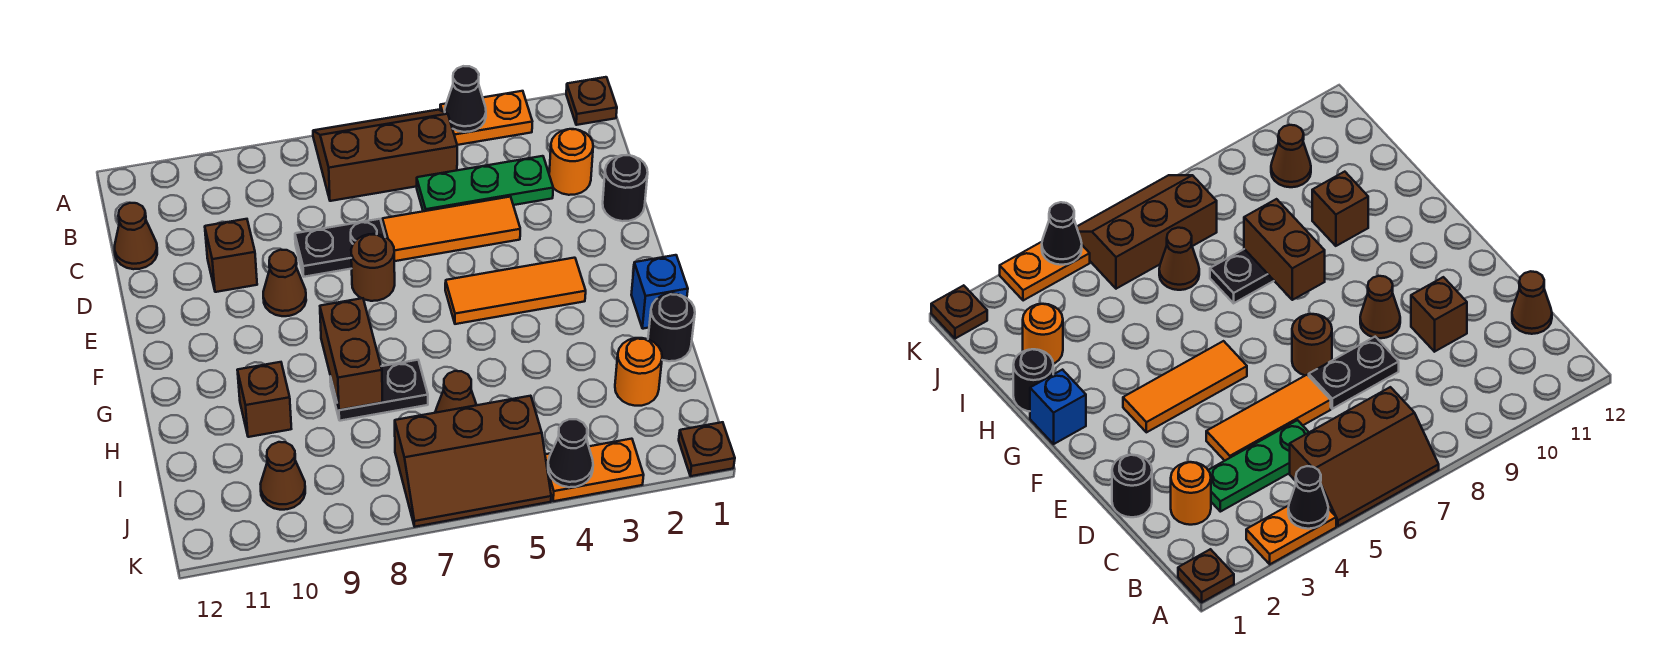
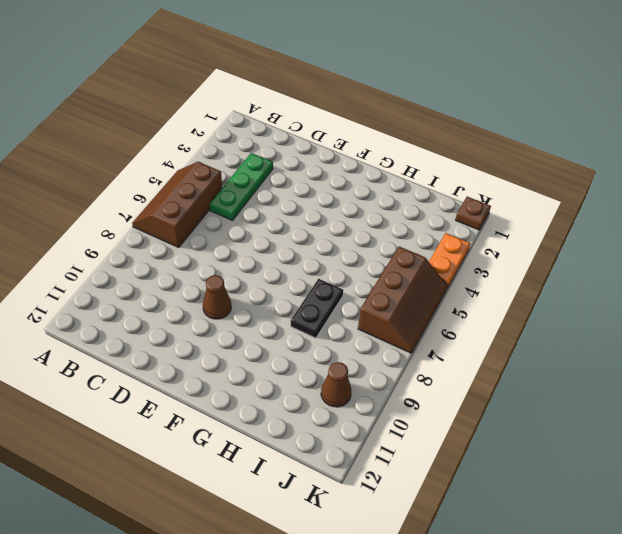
none -> brown 1x1 plate [566,77,617,125]
none -> orange 1x2 plate [440,91,532,145]
none -> orange 1x1 round brick [549,129,593,195]

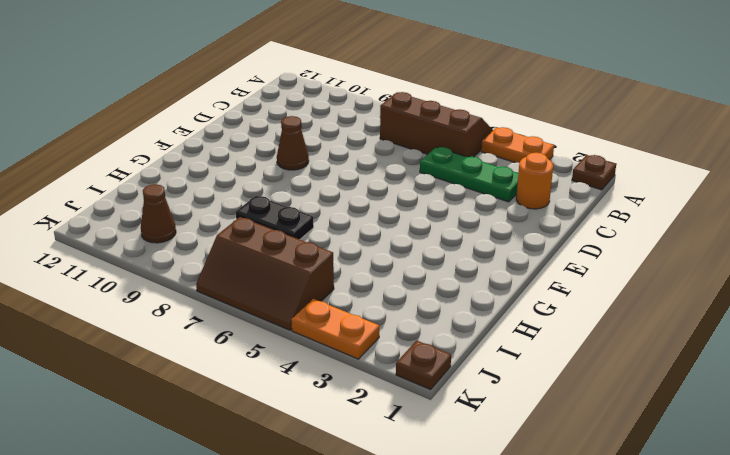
none -> brown 1x1 cone [115,203,157,269]
none -> black 1x1 round brick [603,155,648,221]
none -> orange 1x3 tile [383,197,520,261]

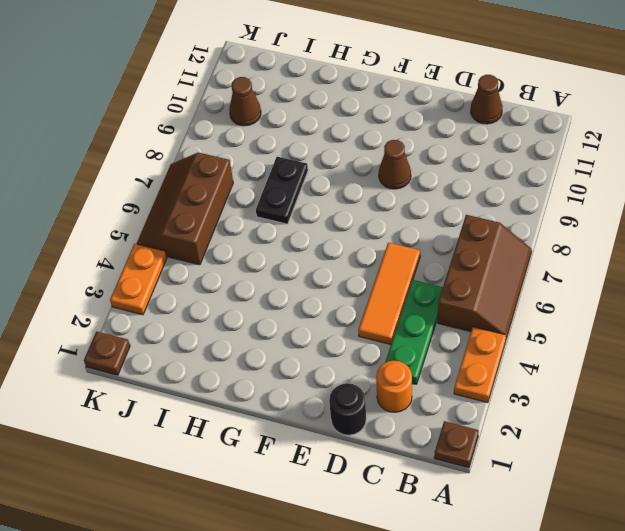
none -> black 1x2 plate [295,219,385,277]
none -> brown 1x1 brick [205,219,257,292]
none -> brown 1x1 round brick [351,234,395,301]

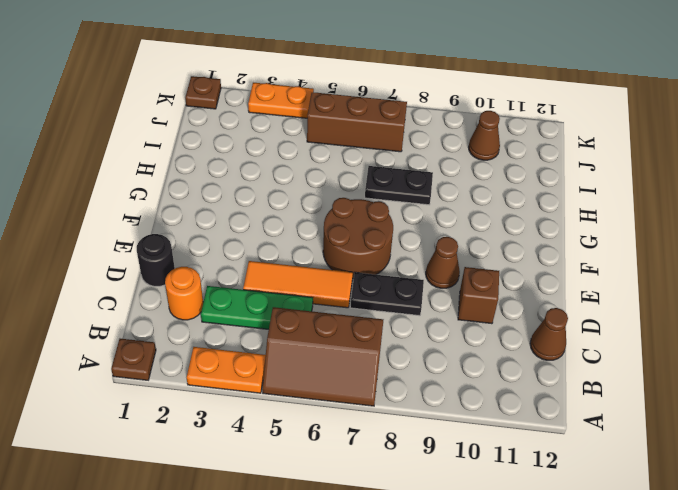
brown 2x2 round brick [323,198,393,279] -> brown 1x1 round brick [351,234,395,301]
none -> orange 1x3 tile [445,258,586,324]
none -> blue 1x1 brick [631,255,688,329]
none -> black 1x1 round brick [648,294,695,361]

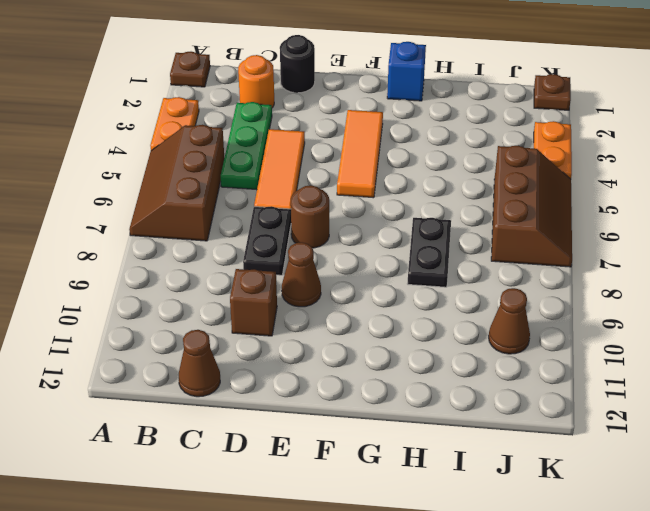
none -> black 1x1 round brick [648,294,695,361]
none -> brown 1x1 brick [238,362,291,437]
none -> orange 1x1 round brick [615,338,662,406]

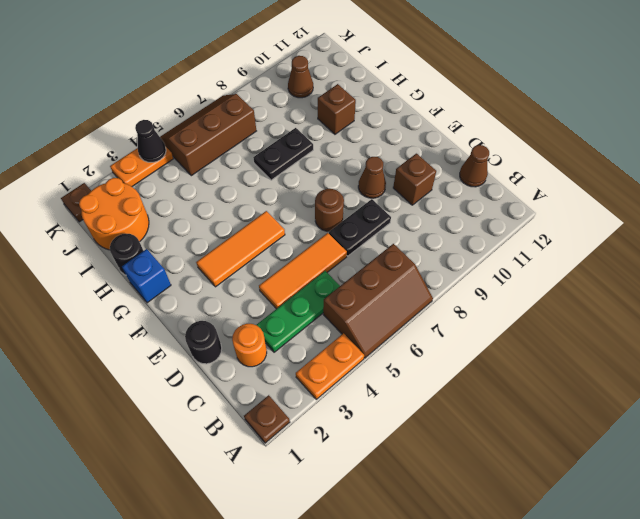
orange 2x2 round brick [79,178,149,250] -> orange 1x1 round brick [615,338,662,406]
none -> brown 1x1 cone [435,371,476,413]
none -> black 1x1 cone [445,66,486,132]
none -> brown 1x2 brick [320,298,382,410]

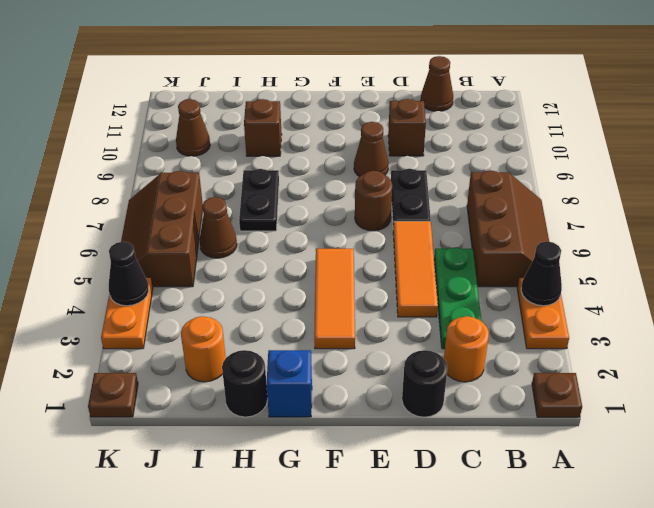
none -> brown 1x2 brick [320,298,382,410]

